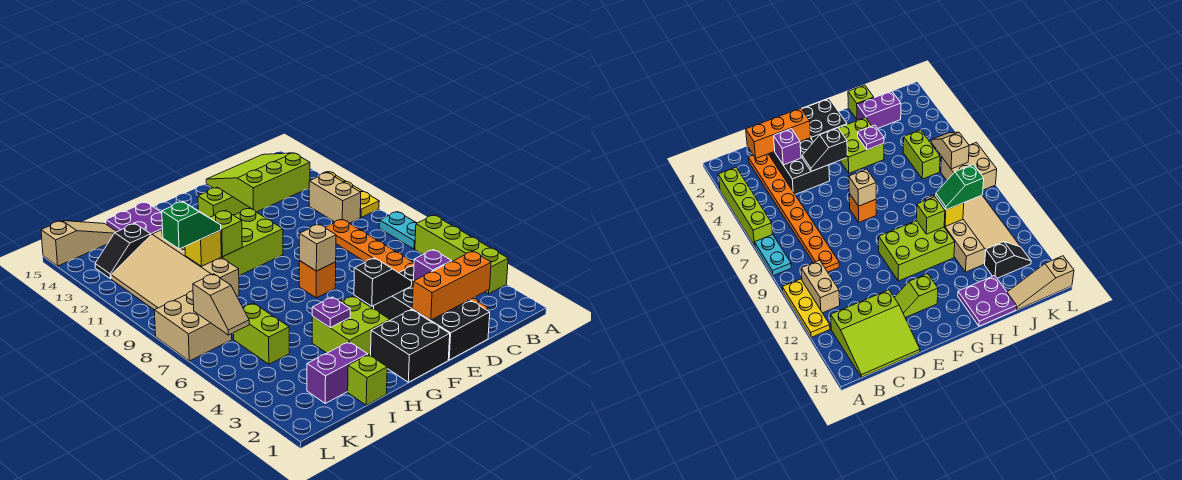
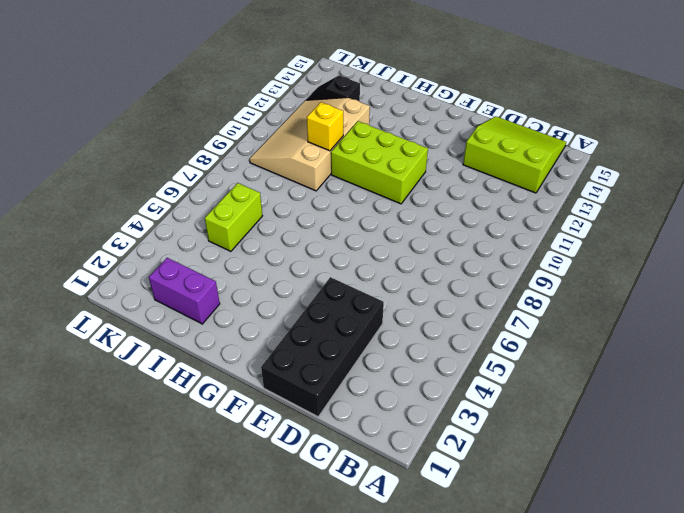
none -> lime 1x4 brick [415,215,508,294]
none -> cyan 1x2 plate [379,212,416,249]
none -> yellow 1x3 plate [318,172,379,217]

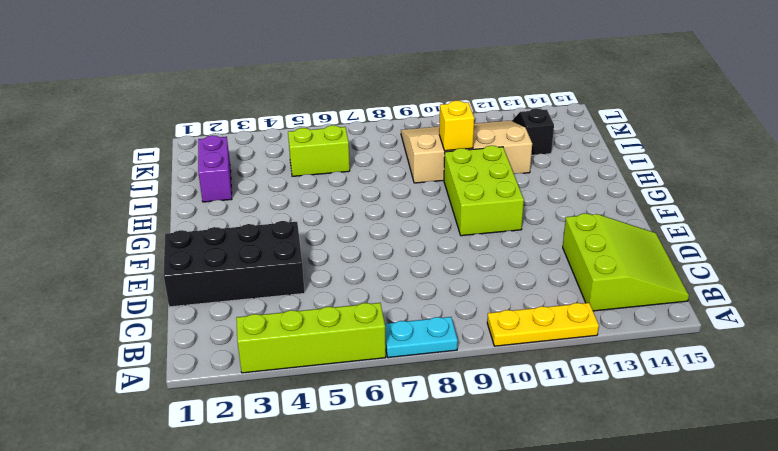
none -> tan 1x2 brick [309,173,361,223]
none -> orange 1x8 plate [325,219,488,311]
none -> lime 1x2 slope [198,187,251,218]

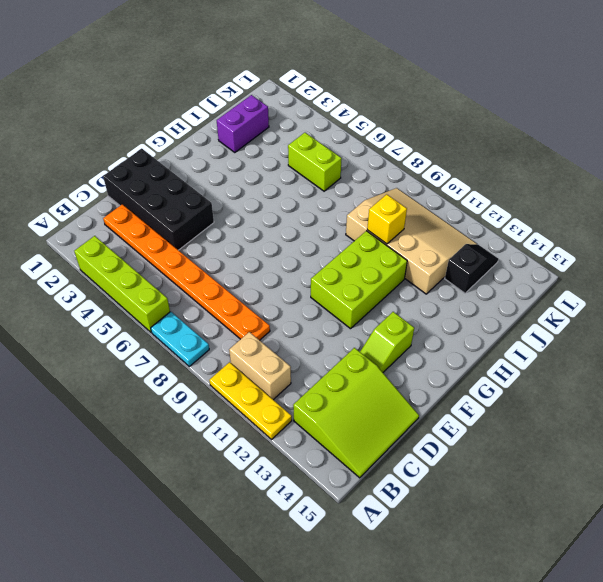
none -> black 2x2 brick [371,310,450,382]
none -> orange 1x1 brick [299,261,336,298]
none -> lime 2x2 brick [312,296,390,356]

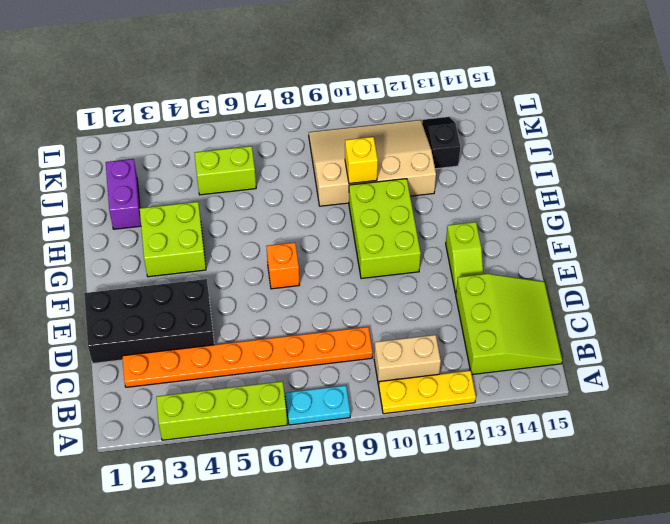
none -> black 2x2 brick [371,310,450,382]
none -> purple 2x2 plate [106,202,163,235]
none -> lime 1x1 brick [348,355,387,405]

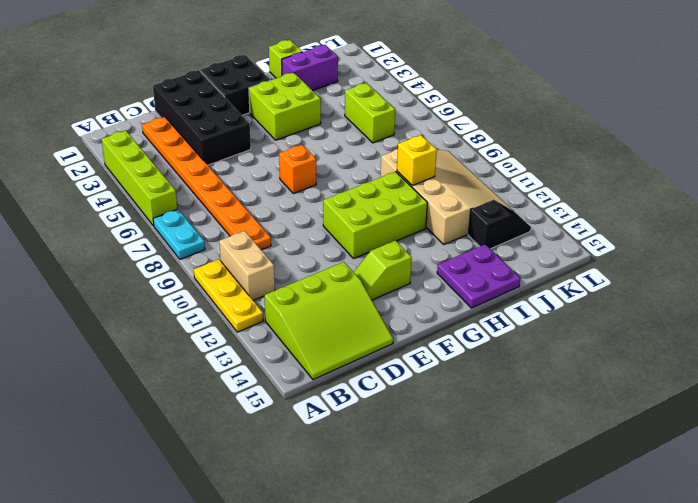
none -> tan 1x3 slope [41,221,117,266]
none -> tan 2x2 brick [154,291,232,361]
none -> orange 1x3 brick [412,251,491,320]

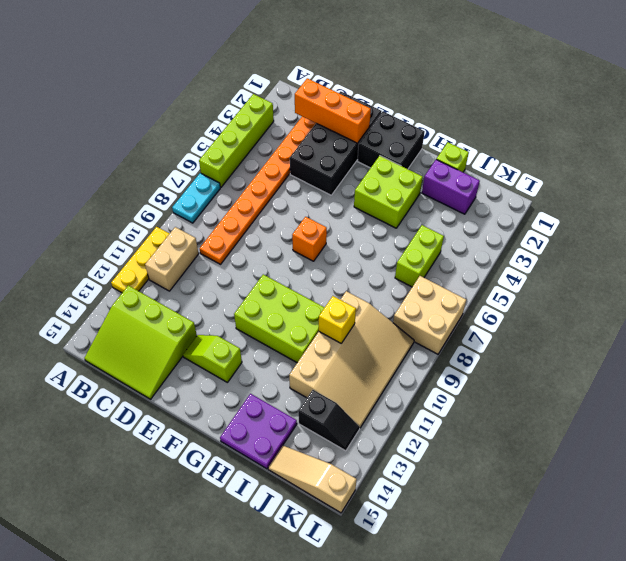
none -> purple 1x1 brick [414,250,452,281]
none -> black 1x2 slope [354,258,412,306]
none -> tan 1x1 brick [299,224,336,271]

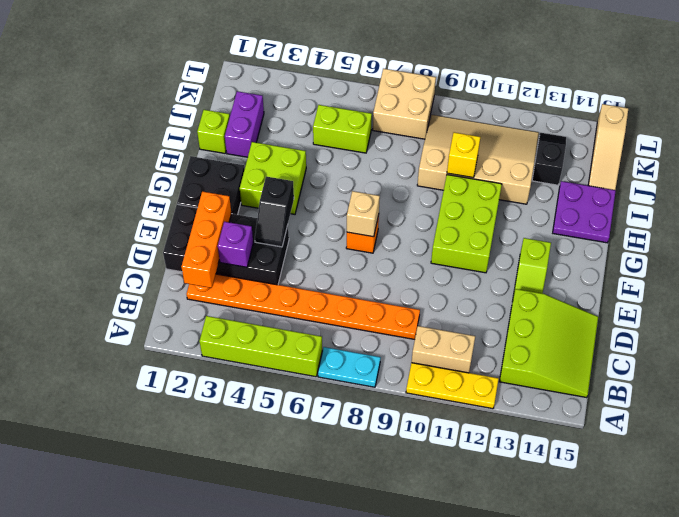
none -> purple 1x1 plate [312,297,350,327]
none -> lime 1x1 brick [210,210,242,257]
none -> tan 1x2 slope [193,274,249,335]

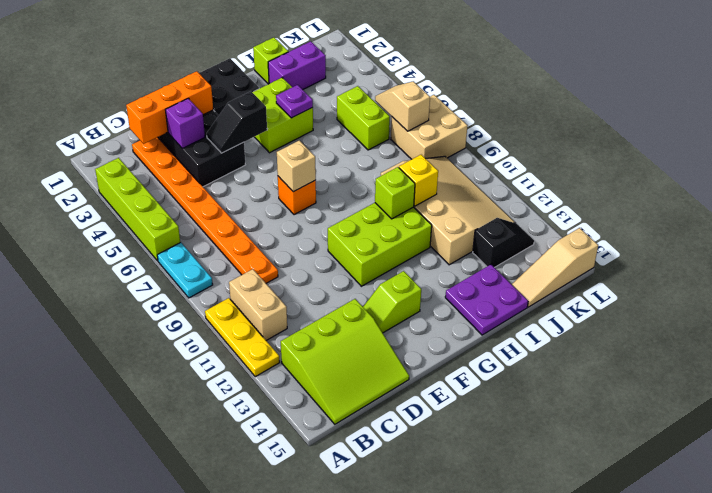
none -> green 1x2 slope [162,202,221,249]

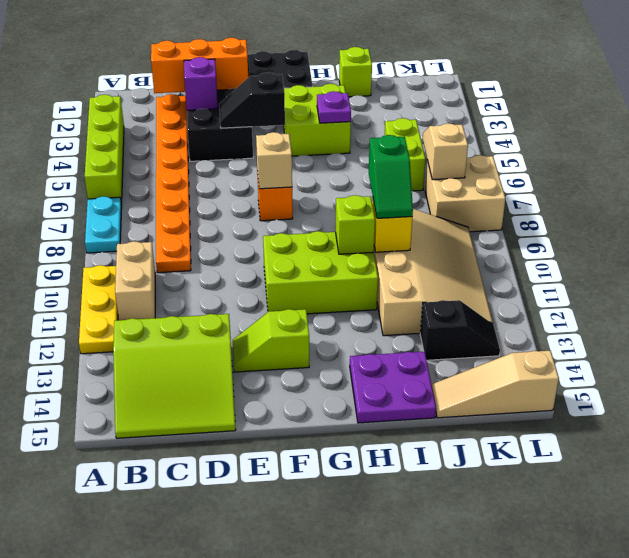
green 1x2 slope [369,135,413,218] -> green 1x2 slope turned to [162,202,221,249]
none -> purple 1x2 brick [307,342,368,403]

